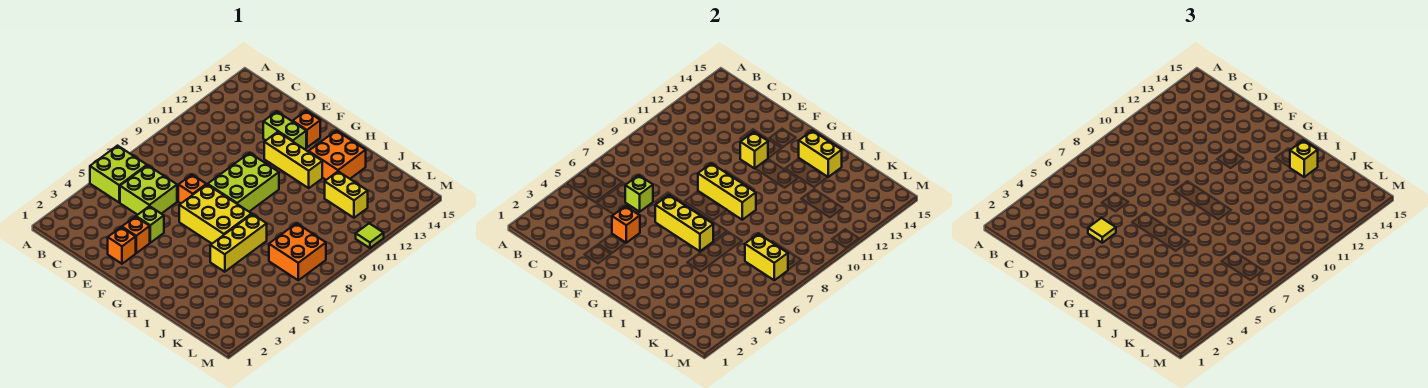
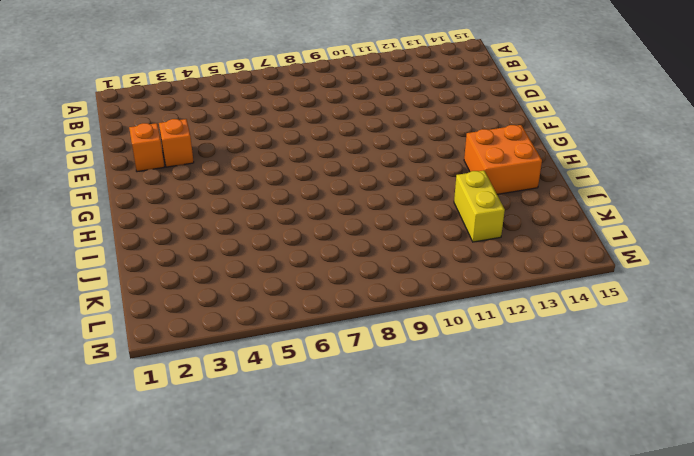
none -> lime 2x2 brick [90,146,147,202]
none -> lime 2x2 brick [120,165,177,215]
none -> lime 1x1 brick [136,206,164,243]

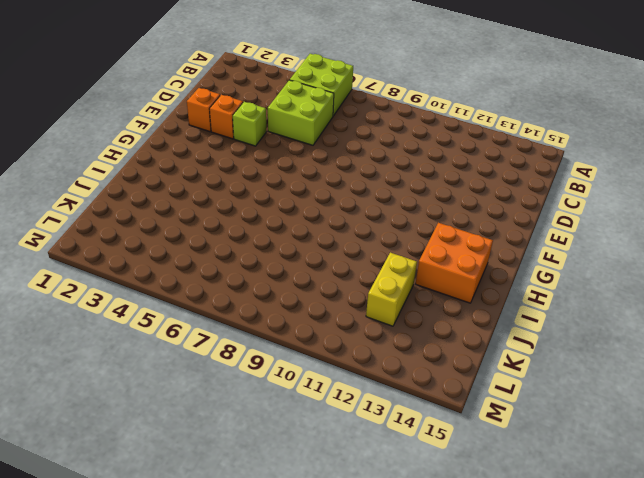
none -> orange 1x1 brick [178,175,206,203]
none -> lime 1x2 brick [263,112,306,149]
none -> yellow 2x3 brick [179,184,252,243]

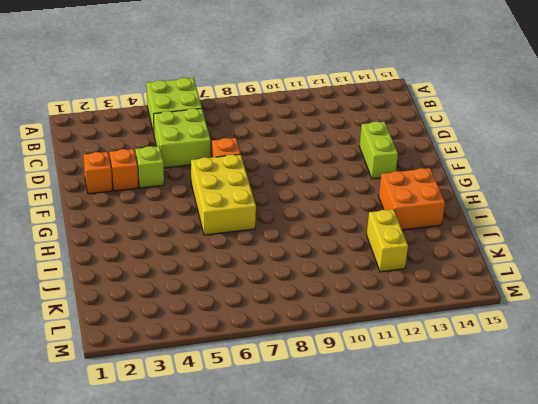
none -> lime 2x3 brick [208,153,279,211]
none -> yellow 1x3 brick [264,132,322,188]
none -> orange 1x1 brick [293,111,320,147]

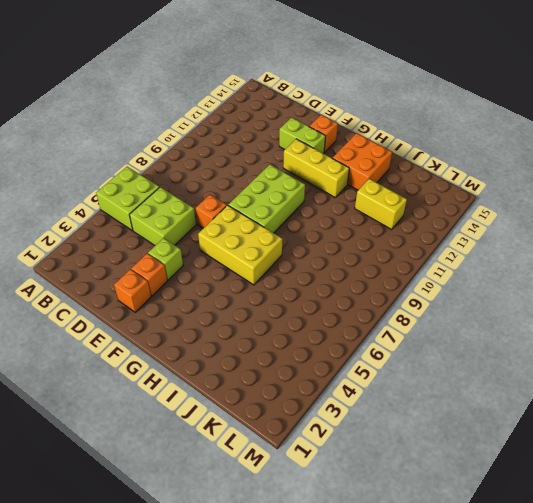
none -> yellow 1x3 brick [210,214,267,272]
none -> orange 2x2 brick [269,223,326,280]
none -> lime 1x1 tile [356,223,384,248]

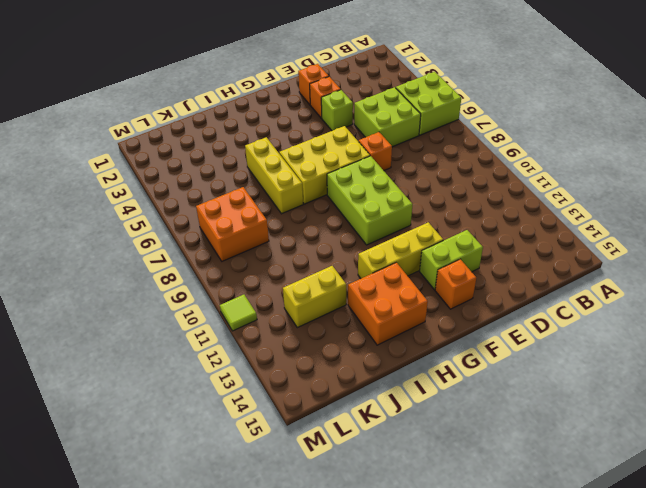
none -> lime 1x1 brick [625,175,653,212]
none -> orange 1x1 brick [612,206,640,243]
none -> yellow 1x3 brick [655,195,713,251]

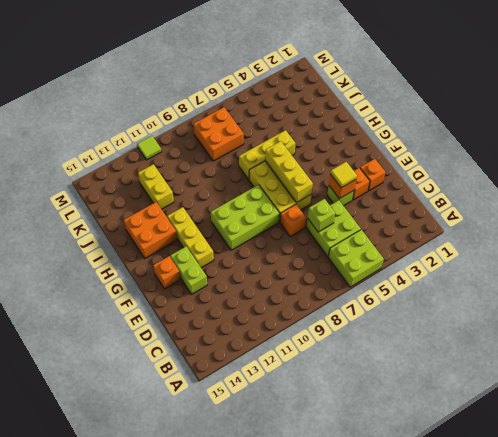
none -> yellow 1x3 brick [698,163,756,220]
none -> yellow 1x1 brick [740,132,768,168]
none -> yellow 1x2 brick [799,130,842,177]

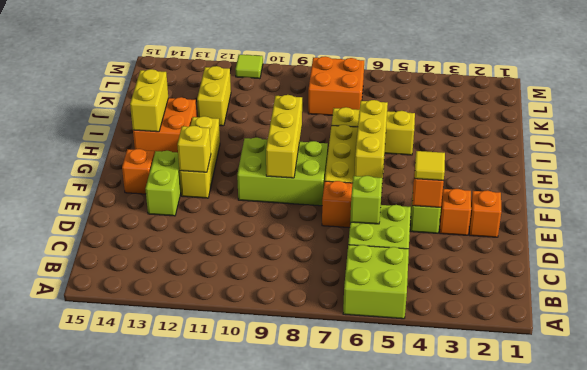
none -> yellow 1x2 brick [745,234,788,280]
none -> yellow 1x1 brick [1290,140,1318,177]

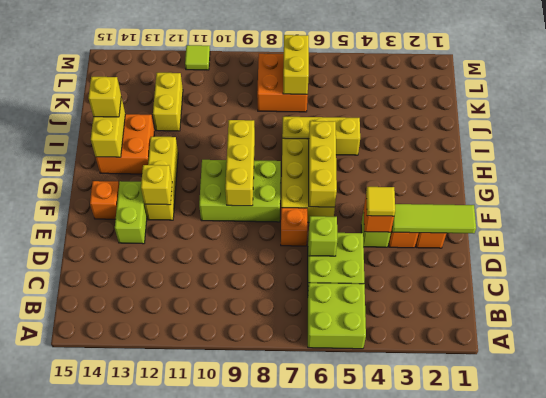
lime 1x3 tile [392,204,476,233] -> none

